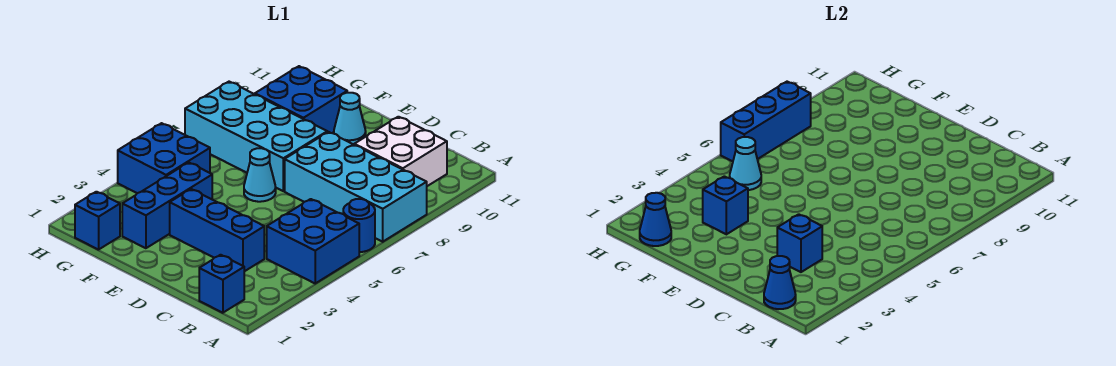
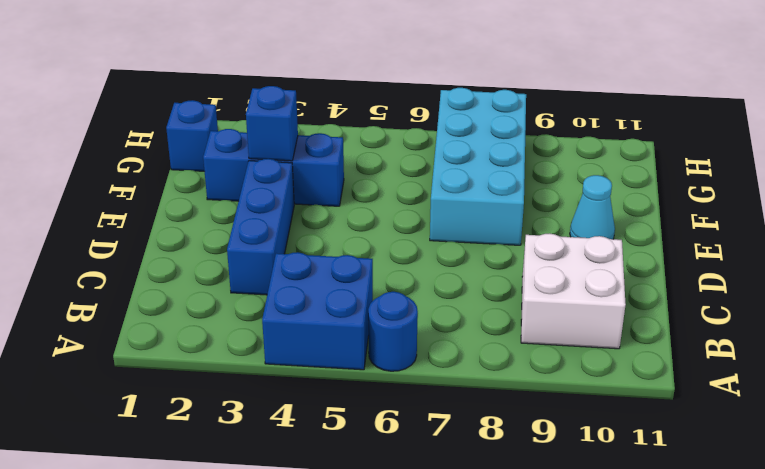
none -> cyan 2x4 brick [285,132,427,242]
none -> blue 1x1 brick [199,255,244,313]
none -> cyan 1x1 cone [244,148,276,202]

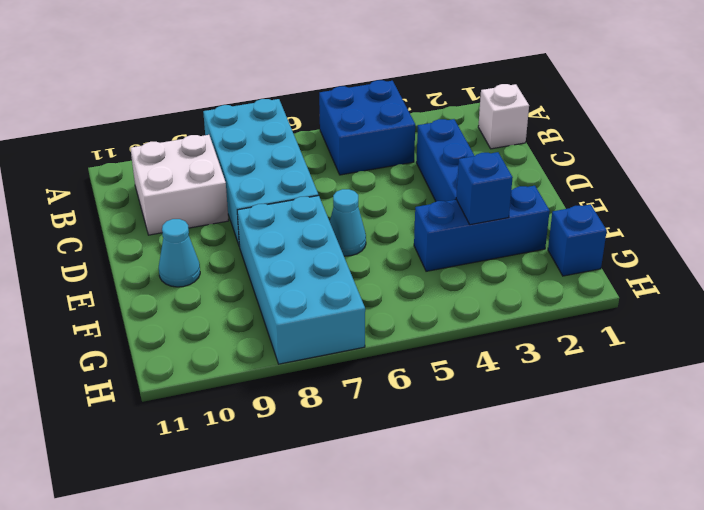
white 1x1 brick [478,84,529,149] -> blue 1x1 brick [199,255,244,313]
none -> blue 1x1 round brick [343,199,375,252]
none -> blue 2x2 brick [255,66,347,133]
none -> blue 2x2 brick [118,123,210,193]

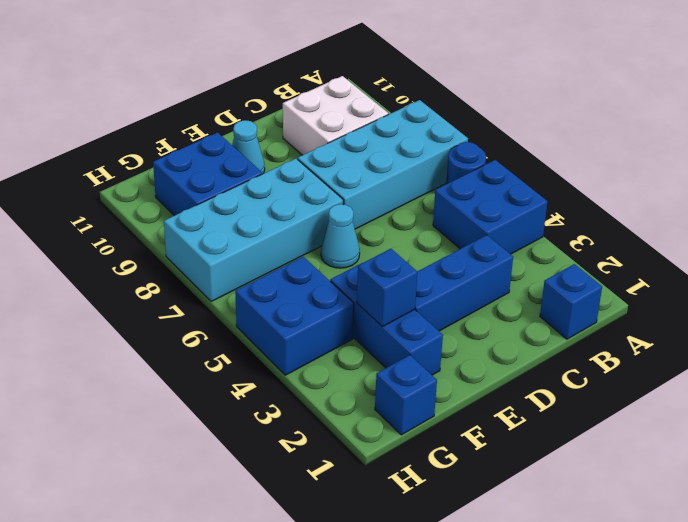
none -> blue 1x1 cone [764,256,796,309]
none -> blue 1x1 brick [777,214,822,272]
none -> blue 1x1 cone [640,193,671,246]

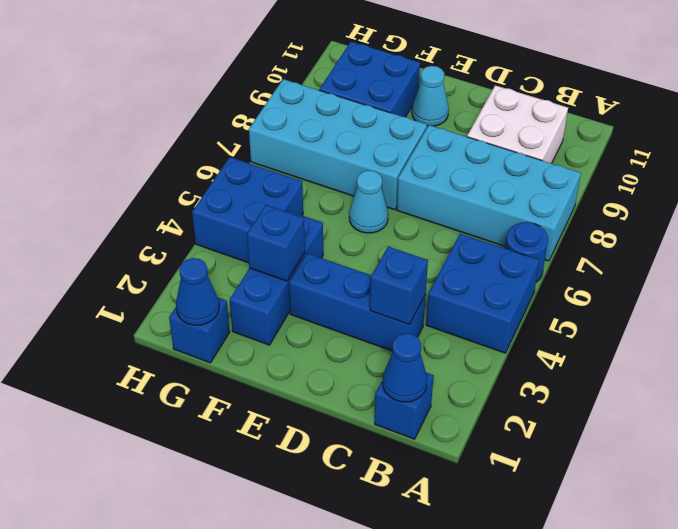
none -> cyan 1x1 cone [730,137,761,190]
none -> blue 1x3 brick [721,82,811,161]

